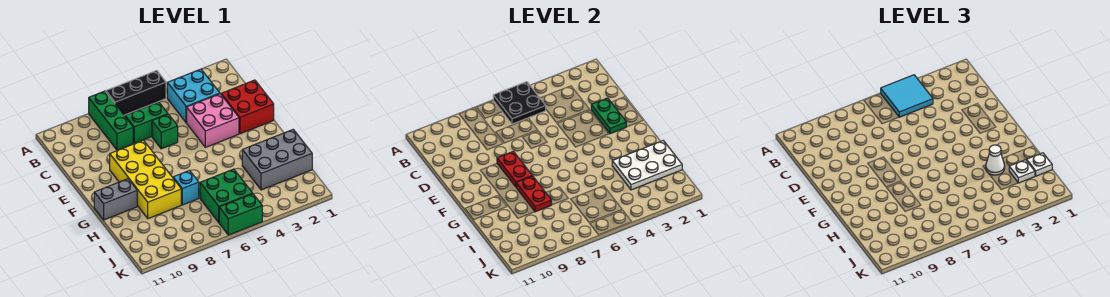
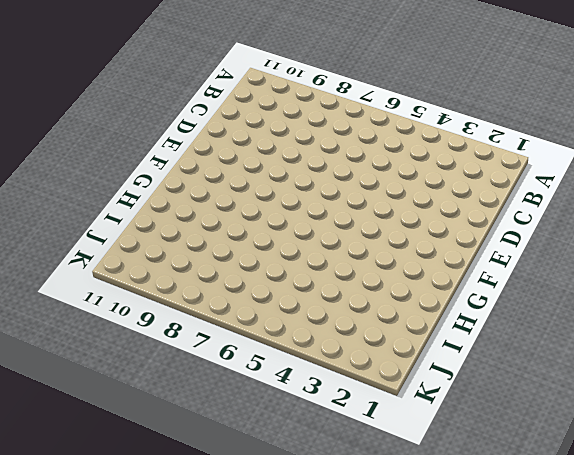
none -> black 1x3 brick [106,71,166,115]
none -> green 1x3 brick [89,91,133,150]
none -> cyan 2x2 brick [167,69,220,123]

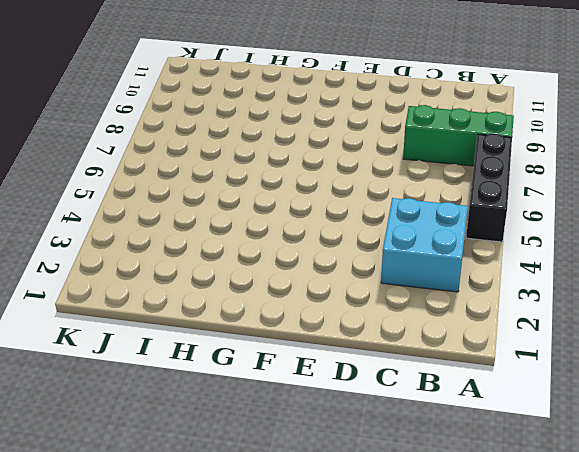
none -> green 1x2 brick [125,102,168,143]
none -> red 2x2 brick [221,80,274,134]
none -> pink 2x2 brick [187,94,239,147]

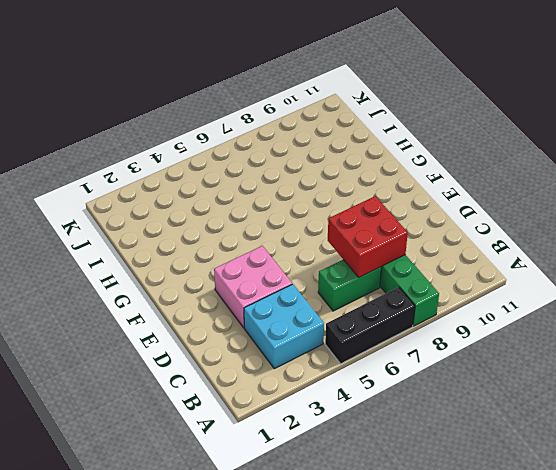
red 2x2 brick [328,196,408,278] -> red 2x2 brick moved to [221,80,274,134]
none -> green 1x1 brick [152,114,178,149]
none -> yellow 2x4 brick [110,140,181,219]
none -> grey 1x2 brick [94,179,137,220]

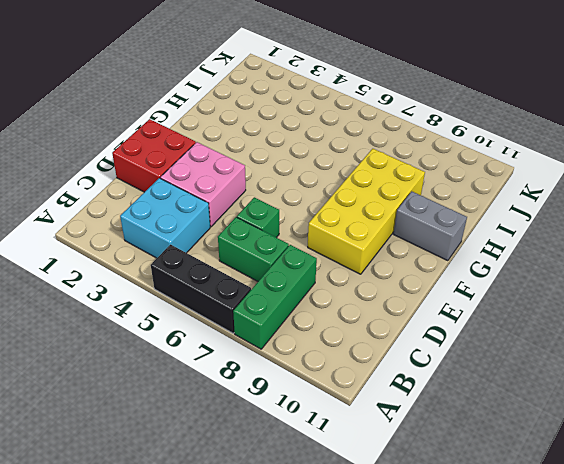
none -> grey 2x3 brick [242,129,312,190]
none -> cyan 1x1 brick [173,171,199,205]
none -> green 2x2 brick [200,169,253,222]

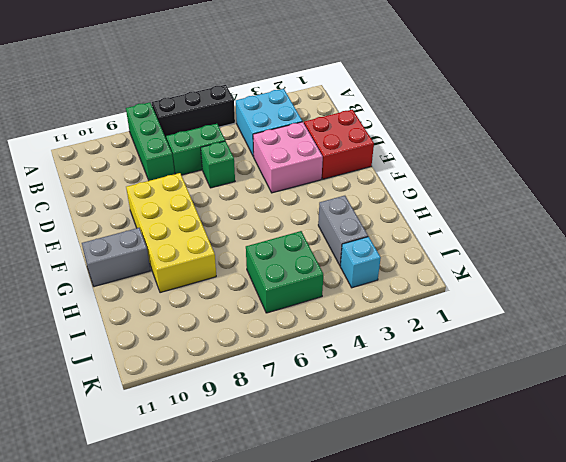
grey 1x2 brick [318,196,368,265] -> grey 2x3 brick [242,129,312,190]
cyan 1x1 brick [340,237,381,288] -> cyan 1x1 brick moved to [173,171,199,205]
none -> green 1x2 brick [219,194,262,235]
none -> black 2x2 plate [493,82,546,124]
none -> green 1x2 plate [591,98,626,134]

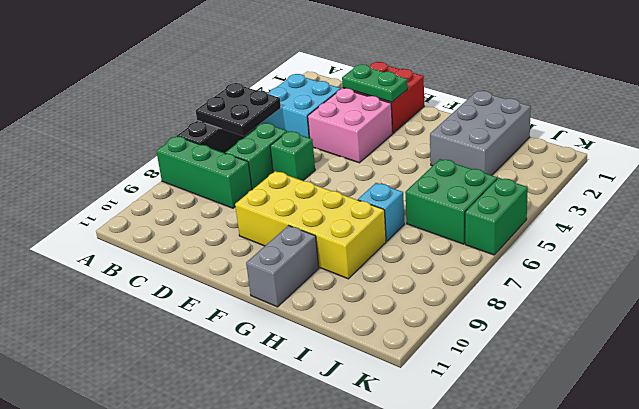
none -> red 1x2 plate [497,151,532,187]
none -> red 1x2 plate [516,176,551,212]
none -> white 2x3 plate [612,141,682,190]

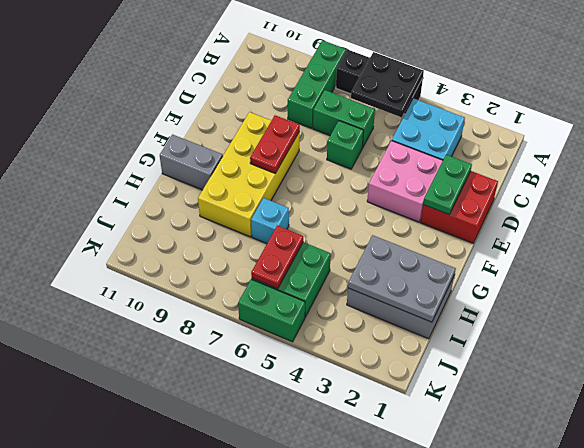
grey 2x3 plate [348,235,456,322] -> white 2x3 plate [612,141,682,190]
red 1x2 plate [251,226,303,289] -> red 1x2 plate moved to [516,176,551,212]
none -> cyan 2x2 tile [881,75,933,117]
none -> white 1x1 cone [986,145,1005,175]
none -> white 1x1 plate [1027,153,1052,176]

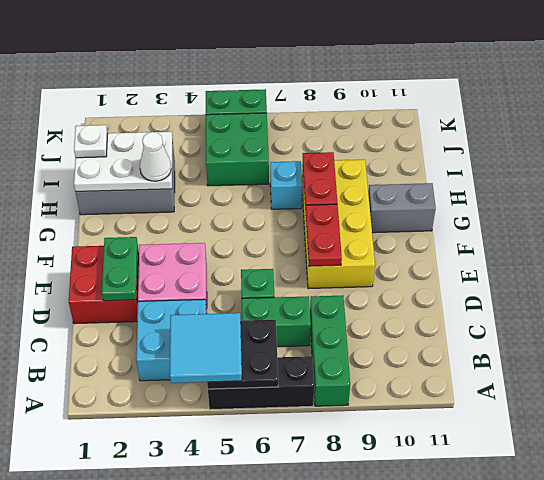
none -> white 1x1 plate [1009,160,1035,183]

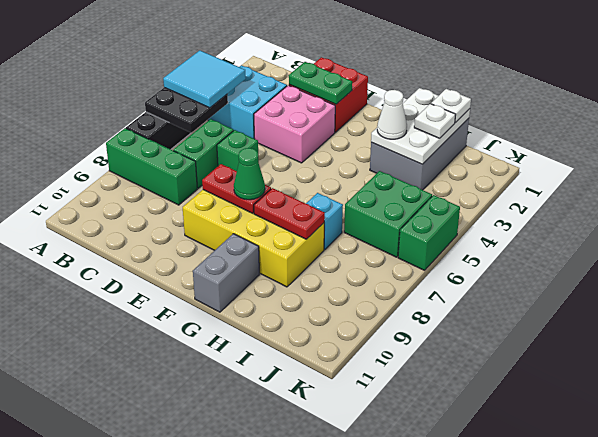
green 1x1 cone [234,148,265,200] -> none

